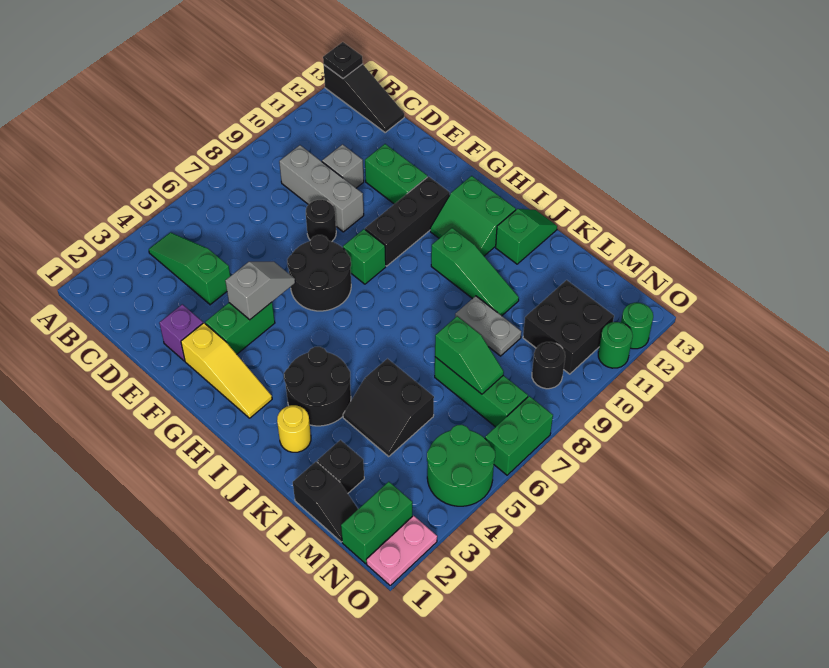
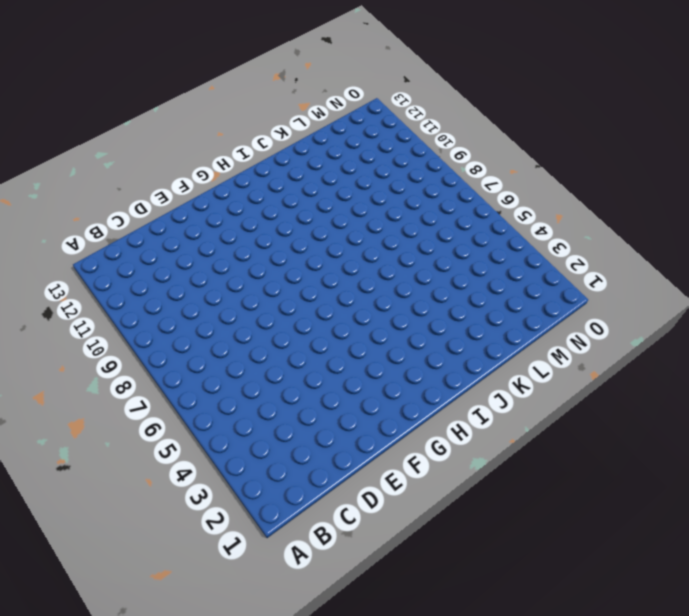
none -> black 1x3 slope [324,64,404,132]
none -> green 1x3 slope [149,232,230,305]
none -> grey 1x3 brick [279,145,364,232]
none -> grey 1x1 brick [322,144,364,188]

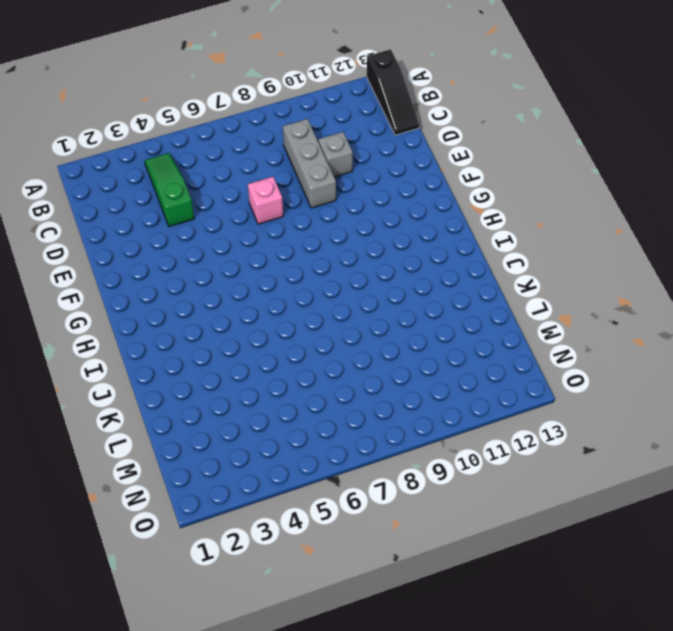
pink 1x1 brick [248,177,283,224] -> none
none -> purple 1x1 brick [159,304,203,361]
none -> black 1x1 round brick [306,200,336,241]
none -> green 1x2 brick [365,144,427,204]
none -> yellow 1x3 slope [181,323,272,418]

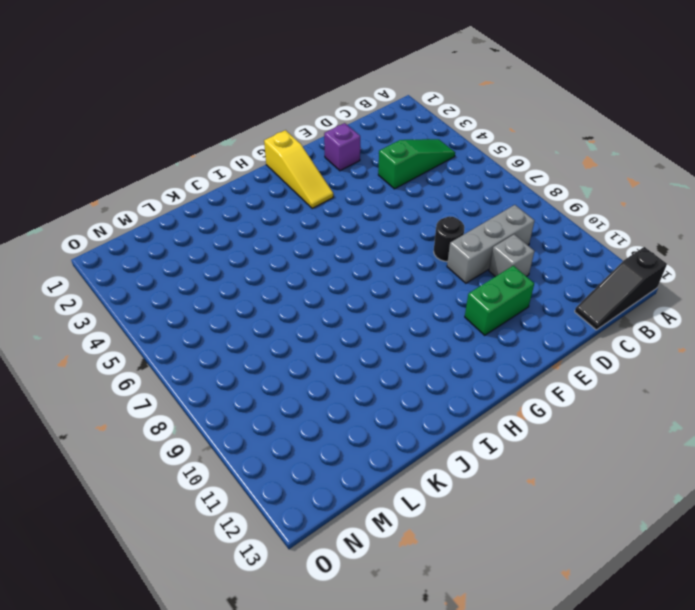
yellow 1x3 slope [264,130,333,208] -> yellow 1x3 slope turned to [181,323,272,418]
none -> green 1x2 brick [205,302,275,354]
none -> black 2x2 round brick [287,235,351,311]
none -> green 1x1 brick [343,229,386,284]
none -> black 1x3 brick [365,177,450,266]

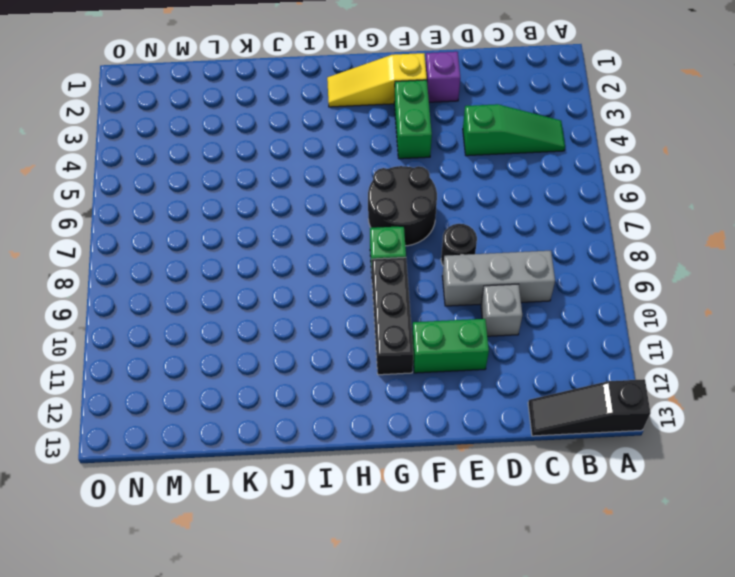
none -> green 2x2 slope [430,176,516,256]
none -> black 2x2 round brick [284,347,351,426]
none -> green 1x3 slope [431,228,519,316]
none -> yellow 1x1 round brick [277,405,311,452]

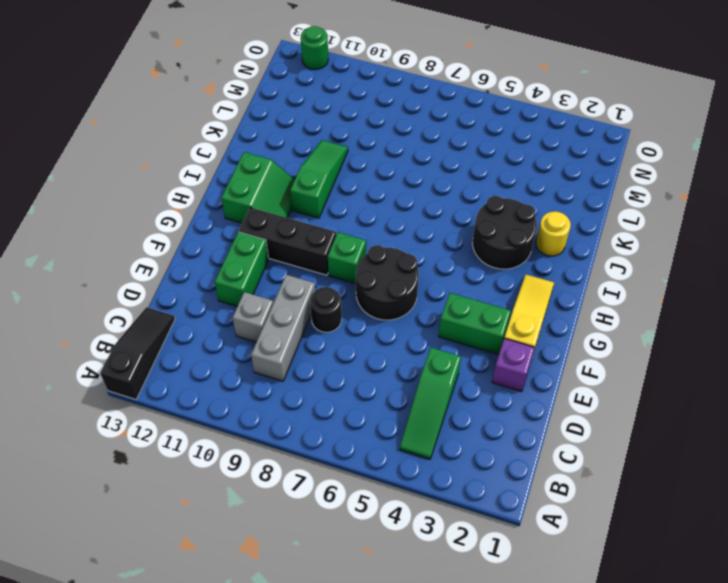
none -> green 1x2 slope [496,209,557,264]
none -> black 2x2 slope [343,359,434,456]
none -> grey 1x2 plate [455,296,521,356]
none -> black 1x2 slope [293,462,358,542]

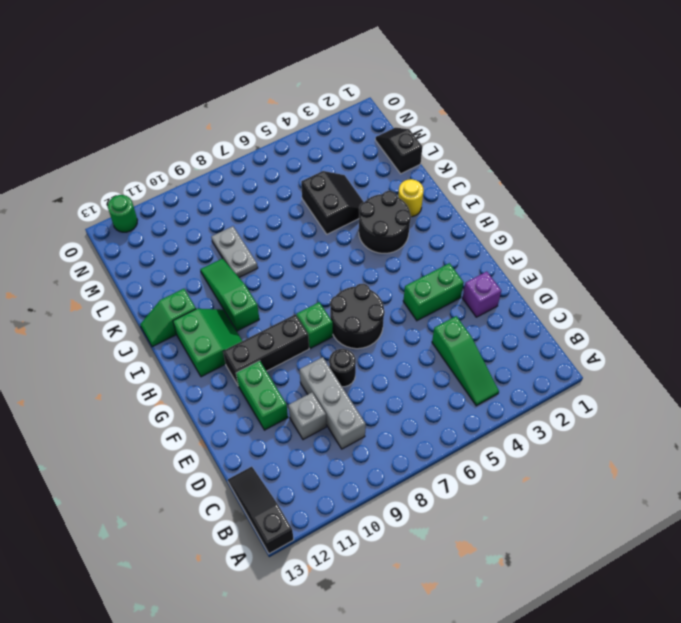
none -> yellow 1x3 slope [181,323,272,418]
none -> black 1x1 brick [317,440,364,493]
none -> green 1x3 brick [435,357,528,427]
none -> black 2x2 brick [523,280,614,374]

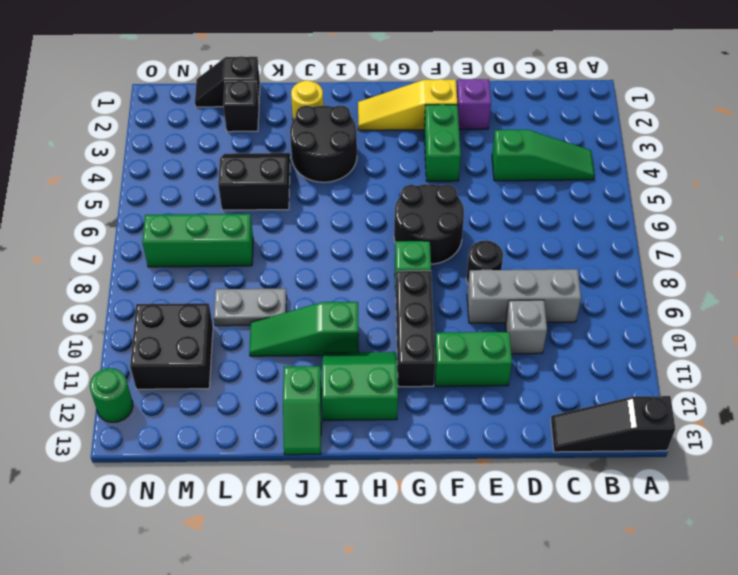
none -> green 1x2 brick [341,482,412,564]
none -> green 2x2 round brick [427,425,495,506]
none -> black 1x1 round brick [532,342,565,389]
none -> pink 1x2 plate [366,516,437,586]

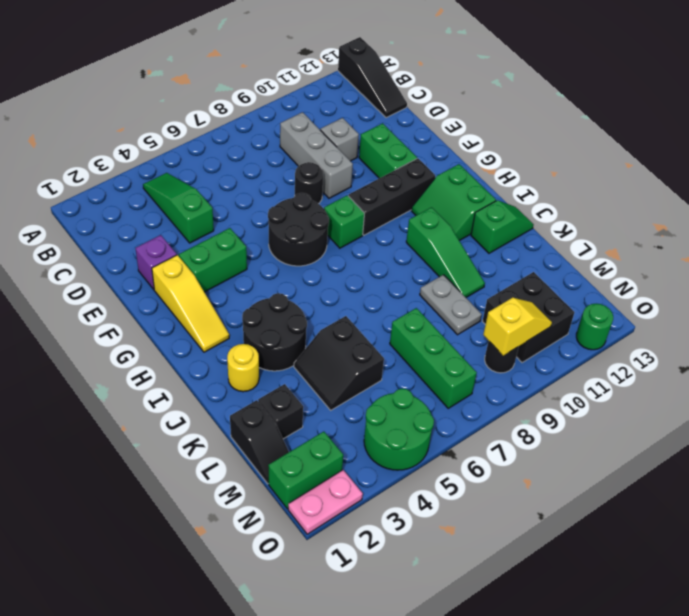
yellow 1x2 slope [483,298,552,356] -> none
none -> green 1x2 brick [485,396,553,475]
none -> green 1x1 round brick [598,322,633,368]
none -> black 1x1 plate [323,42,363,78]
none -> grey 1x2 slope [225,262,295,320]

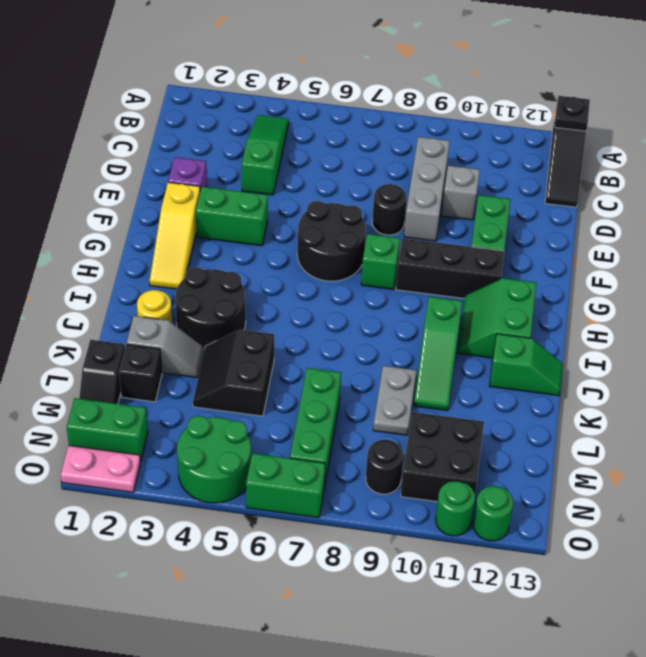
grey 1x2 slope [127,316,204,378] -> grey 1x2 slope moved to [225,262,295,320]
none -> green 1x2 slope [435,316,504,394]

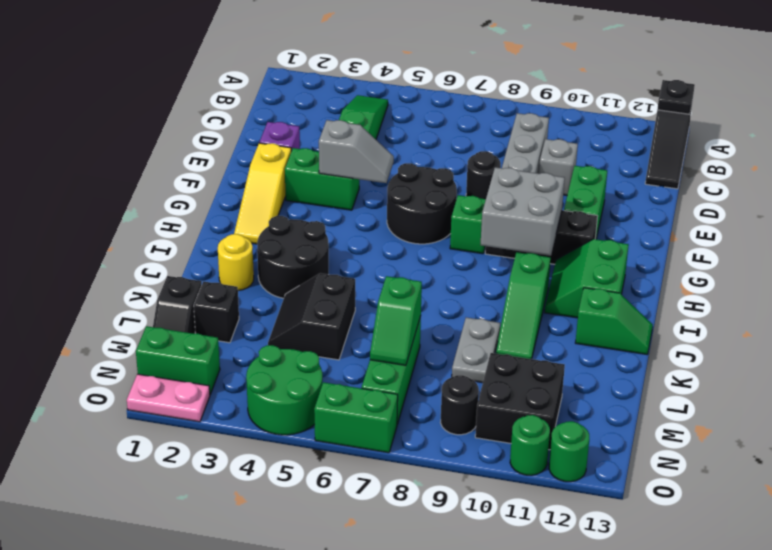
grey 2x2 brick [481,167,565,256] -> none

